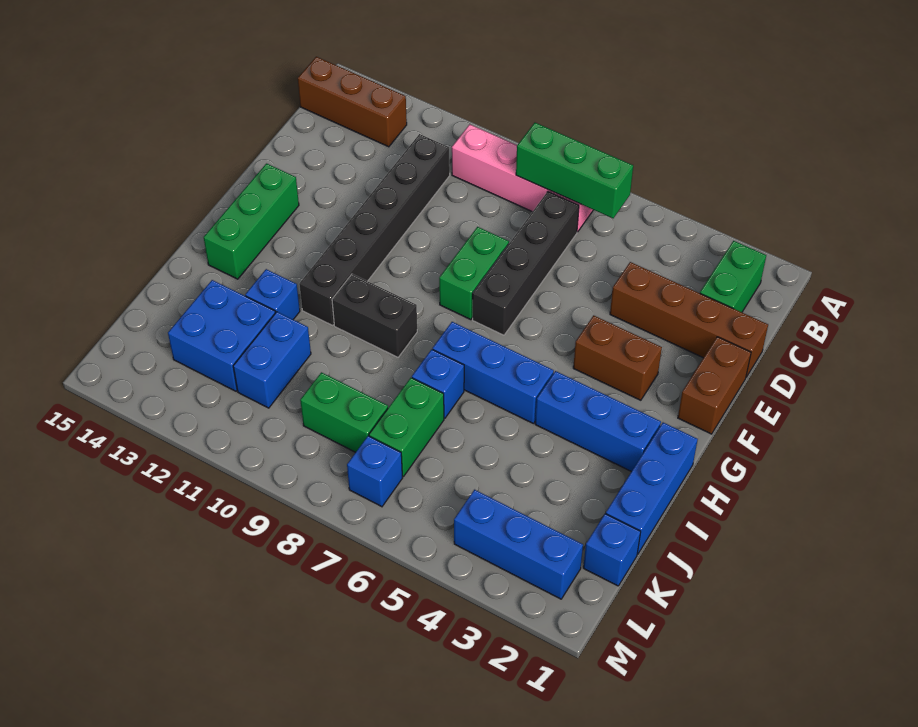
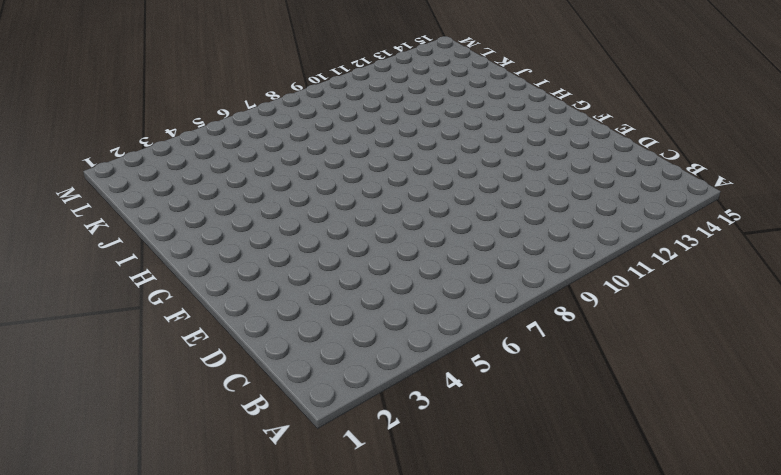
none -> green 1x2 brick [700,241,766,312]
none -> pink 1x4 brick [452,124,593,232]
none -> brown 1x3 brick [298,57,407,147]

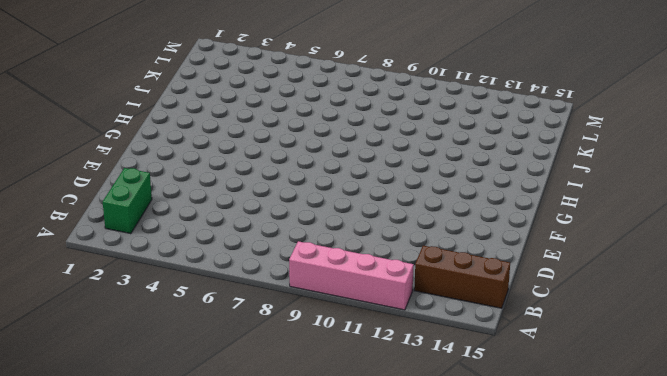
pink 1x4 brick [289,241,414,310] -> pink 1x4 brick moved to [452,124,593,232]
none -> black 1x4 brick [473,192,579,335]
none -> black 1x6 brick [299,134,450,326]
none -> brown 1x4 brick [610,262,768,377]

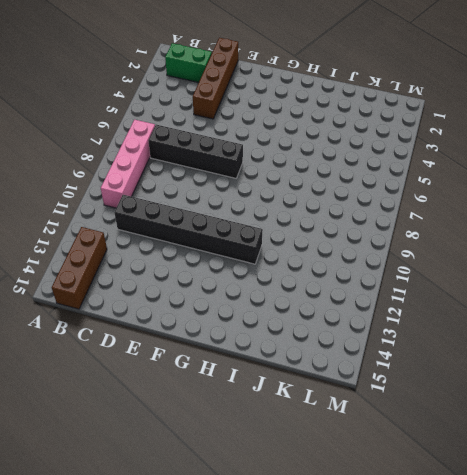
none -> brown 1x2 brick [678,337,751,434]
none -> green 1x2 brick [439,227,509,320]
none -> brown 1x2 brick [573,315,662,400]

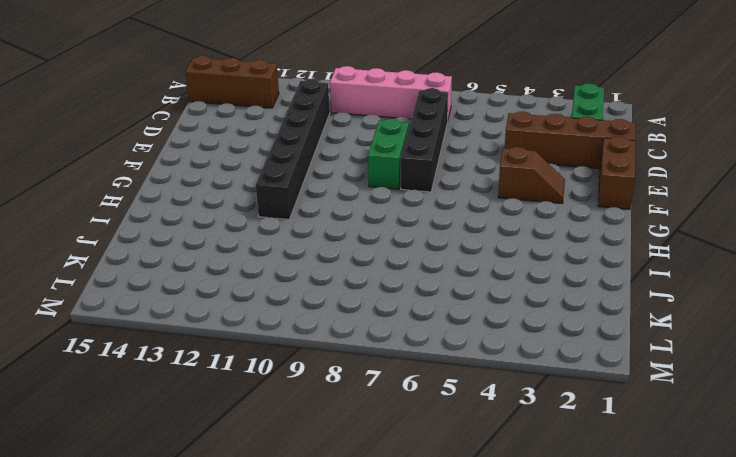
brown 1x2 slope [498,147,565,204] -> brown 1x2 brick [573,315,662,400]
none -> green 1x3 brick [204,164,299,279]
none -> blue 1x3 brick [606,423,698,554]
none -> blue 1x3 brick [535,371,661,472]

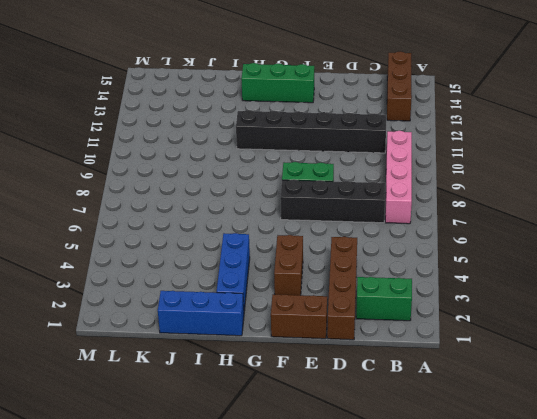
none -> blue 1x3 brick [433,322,554,424]
none -> black 1x2 brick [332,274,417,357]
none -> blue 1x1 brick [412,349,464,418]

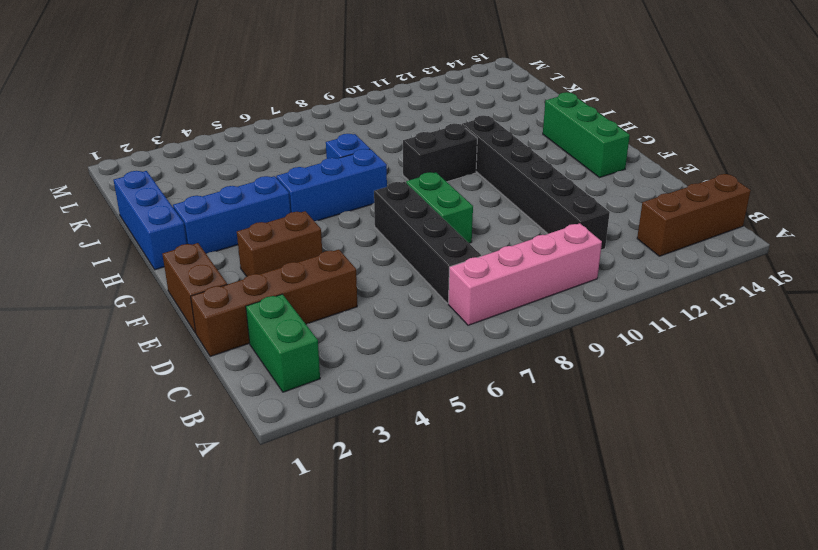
none -> blue 1x1 brick [245,269,300,319]
none -> green 1x2 brick [369,378,444,476]
none -> blue 1x2 brick [233,312,311,408]

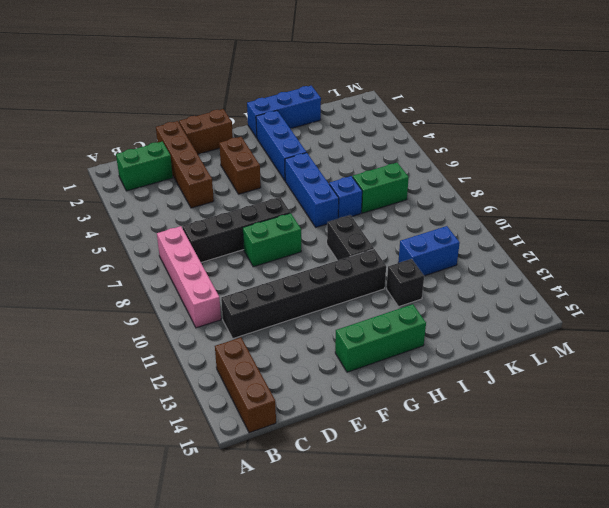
black 1x1 brick [387,259,424,306] -> blue 1x1 brick [245,269,300,319]
none -> blue 2x2 brick [168,280,275,391]
none -> blue 1x1 brick [583,514,641,586]
none -> green 1x2 brick [300,372,388,452]

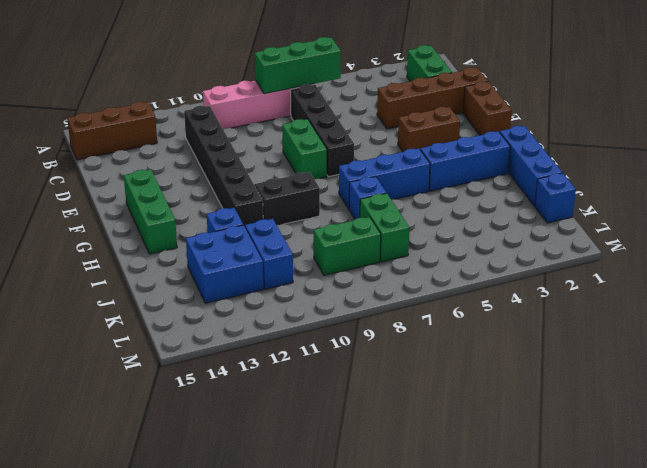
none -> blue 1x3 brick [454,490,583,599]
none -> blue 1x1 brick [347,436,402,507]

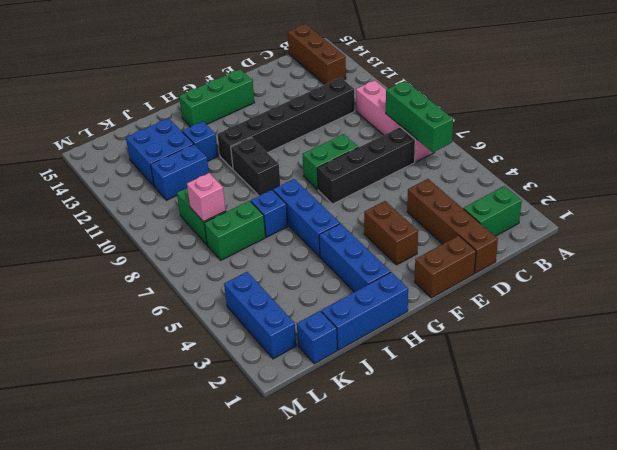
pink 1x1 brick [187,173,226,222] -> none
none -> blue 1x1 brick [347,436,402,507]

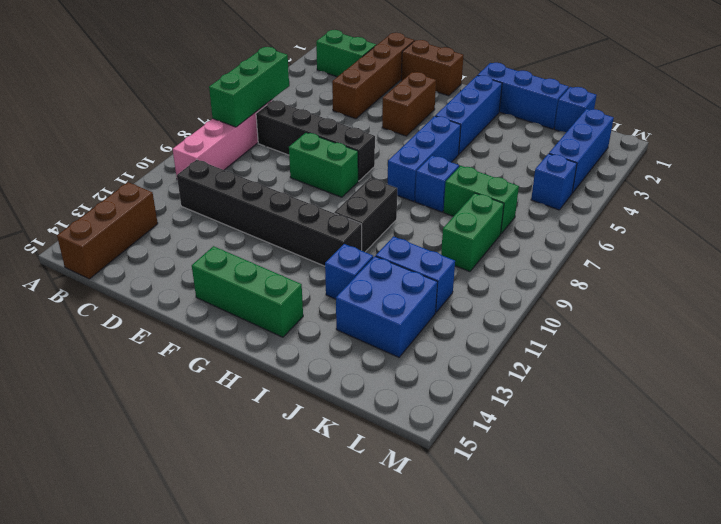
blue 1x1 brick [531,154,577,210] -> blue 1x1 brick moved to [347,436,402,507]

